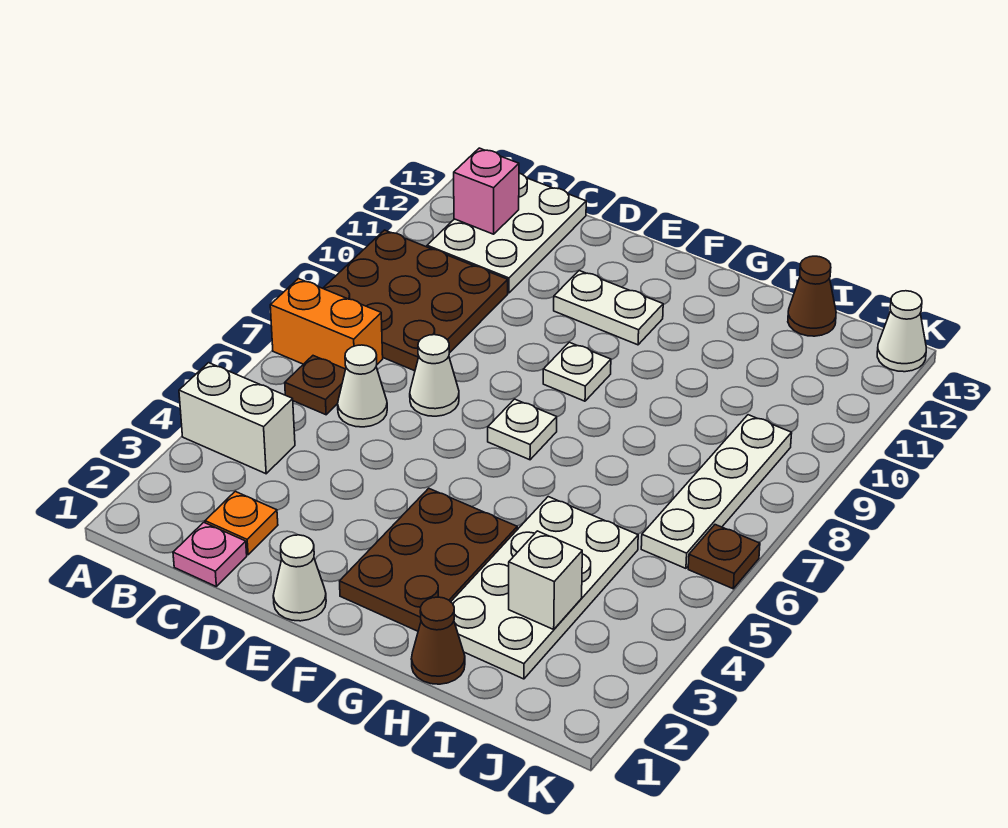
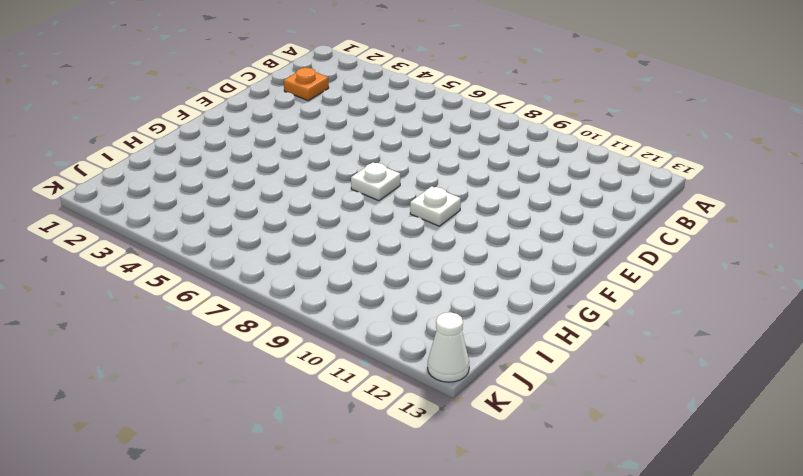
none -> white 1x2 brick [179,363,295,474]
none -> orange 1x2 brick [270,279,383,369]
none -> brown 3x3 plate [323,230,508,371]

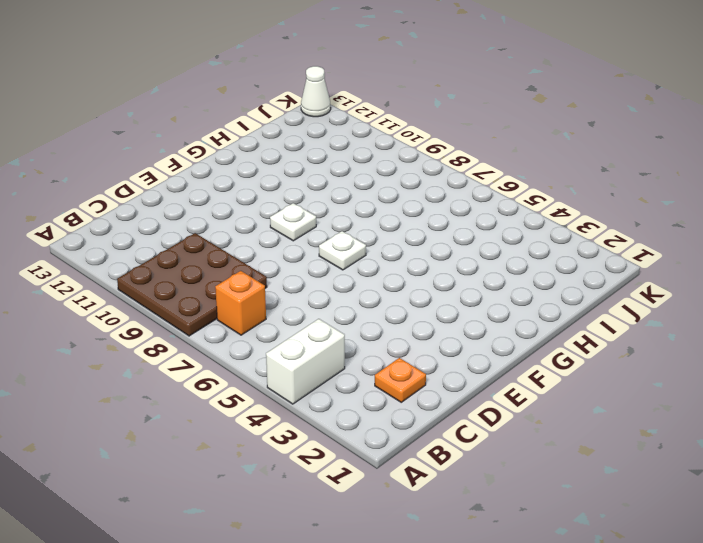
orange 1x1 brick [215,271,266,335] -> orange 1x2 brick [270,279,383,369]
none -> brown 1x1 plate [285,356,346,415]
none -> white 2x3 plate [427,173,586,293]
none -> pink 1x1 plate [173,522,247,586]

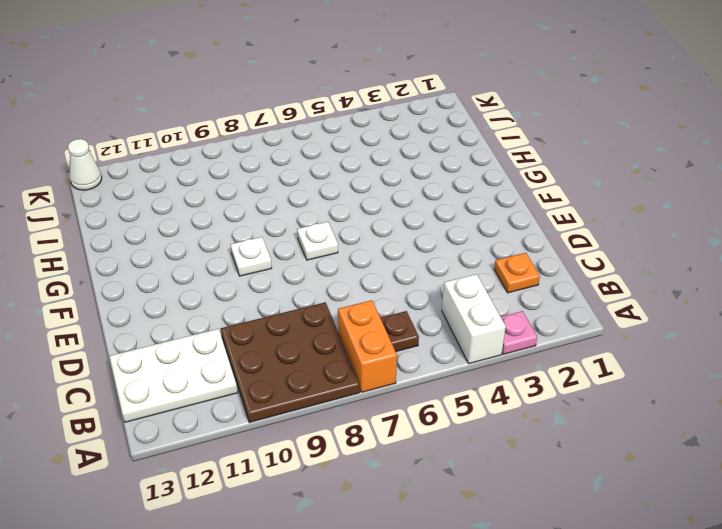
pink 1x1 plate [501,311,537,354] -> pink 1x1 plate moved to [173,522,247,586]
none -> white 1x1 cone [338,345,387,427]
none -> white 1x1 cone [410,335,459,416]
none -> white 1x1 cone [273,535,326,621]

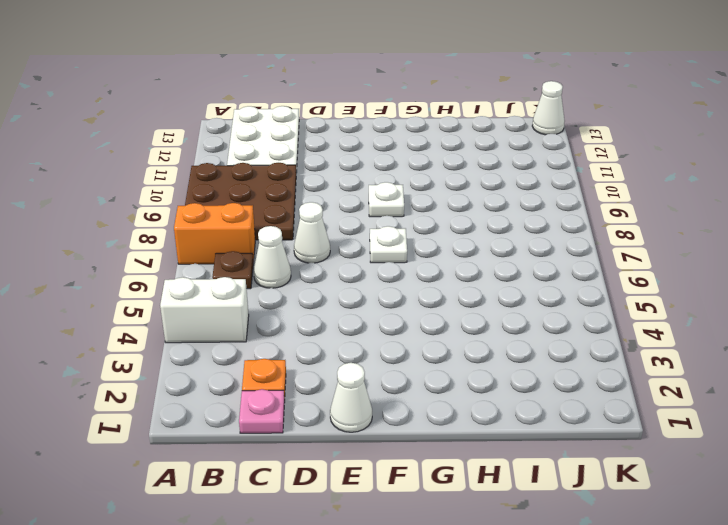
none -> white 1x2 plate [554,271,663,345]
none -> brown 2x3 plate [340,488,517,631]
none -> brown 1x1 cone [411,597,465,684]

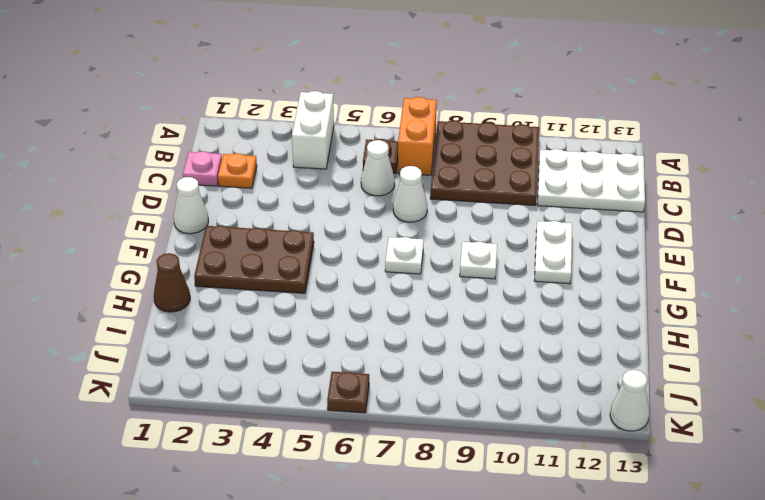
none -> white 2x4 plate [451,497,638,679]
none -> brown 1x1 cone [788,256,836,336]
none -> white 1x4 plate [641,415,792,568]

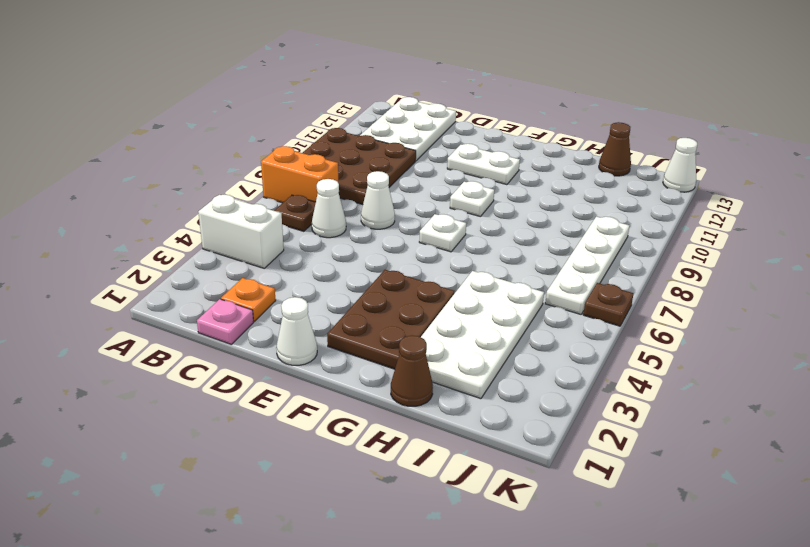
none -> pink 1x1 brick [454,148,519,234]
none -> white 1x1 brick [509,531,582,629]

